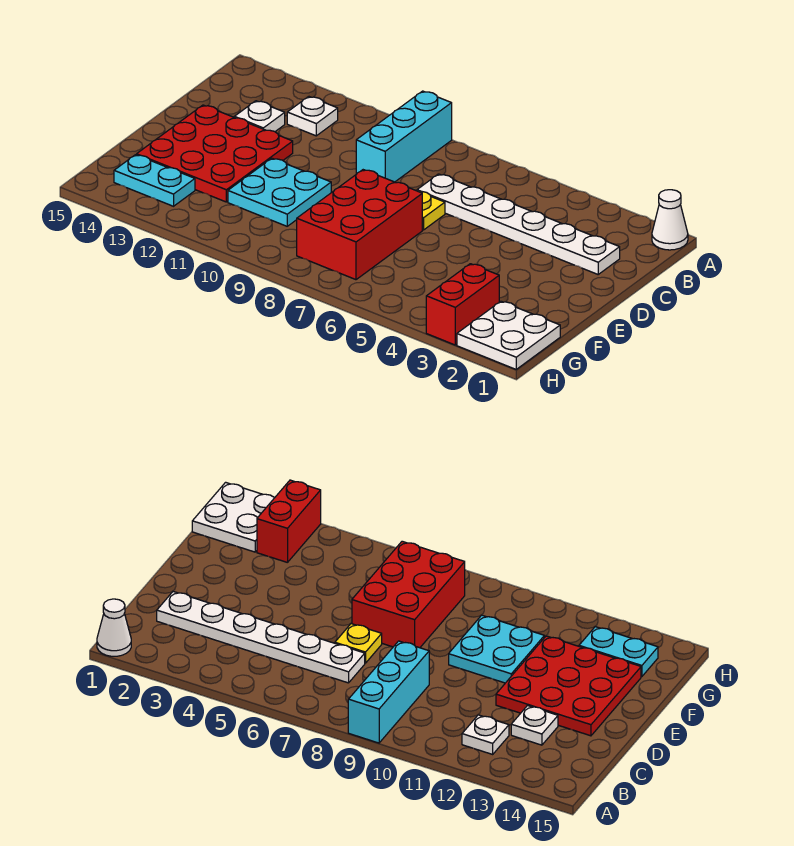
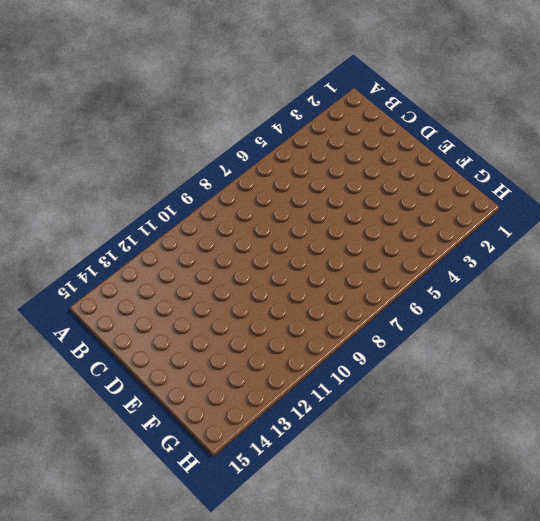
none -> white 1x1 cone [652,190,688,250]
none -> cyan 1x3 brick [356,91,452,182]
none -> white 1x1 plate [287,97,338,136]

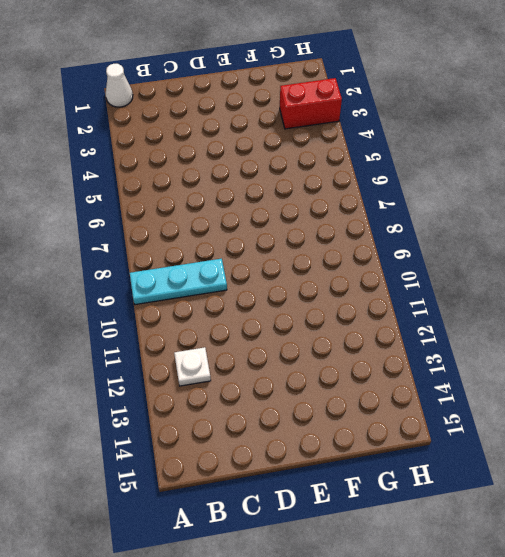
cyan 1x3 plate [130,259,227,305] -> cyan 1x3 brick [356,91,452,182]
none -> white 1x6 plate [417,174,620,274]
none -> white 1x1 plate [234,101,285,131]
none -> yellow 1x1 plate [419,191,445,230]

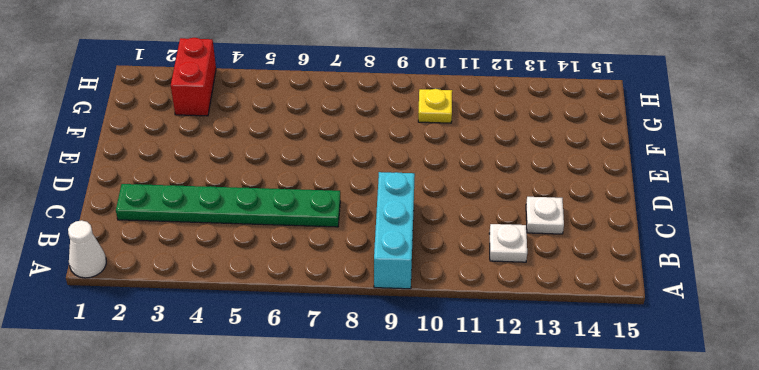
green 1x6 plate [116,184,340,227] -> white 1x6 plate [417,174,620,274]
yellow 1x1 plate [418,89,452,123] -> yellow 1x1 plate moved to [419,191,445,230]
none -> red 3x3 plate [137,105,293,202]
none -> red 2x3 brick [297,170,422,280]
none -> cyan 2x2 plate [228,158,331,226]

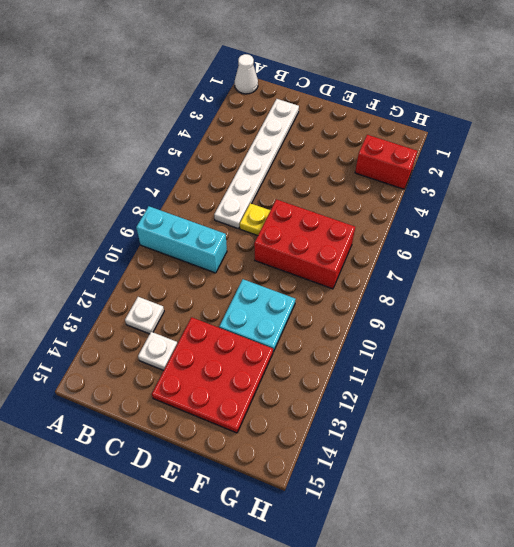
none -> white 2x2 plate [457,301,560,369]
none -> cyan 1x2 plate [114,155,195,206]

